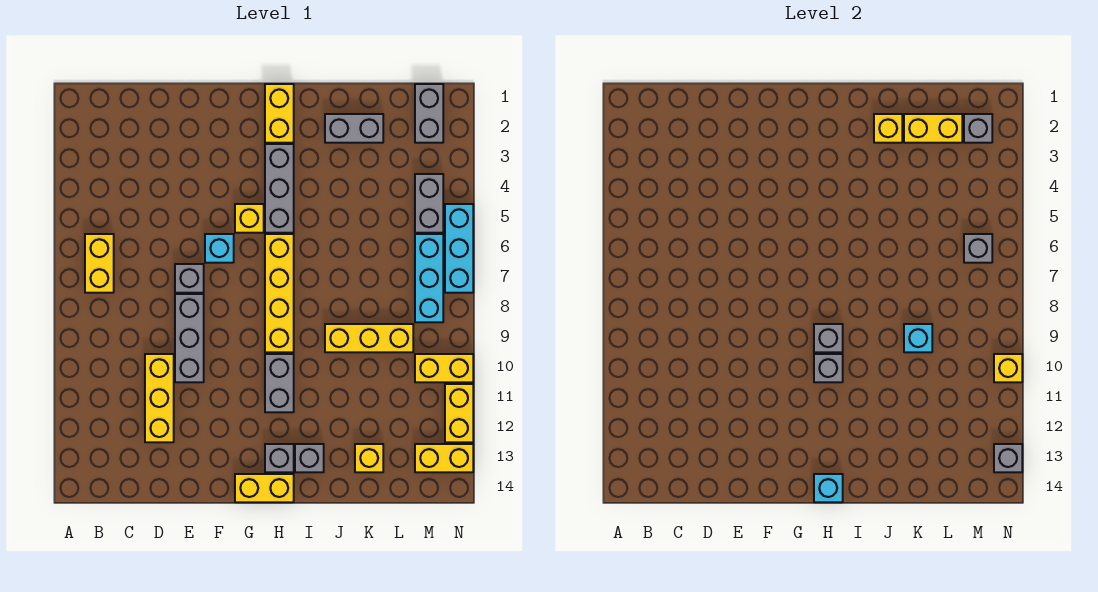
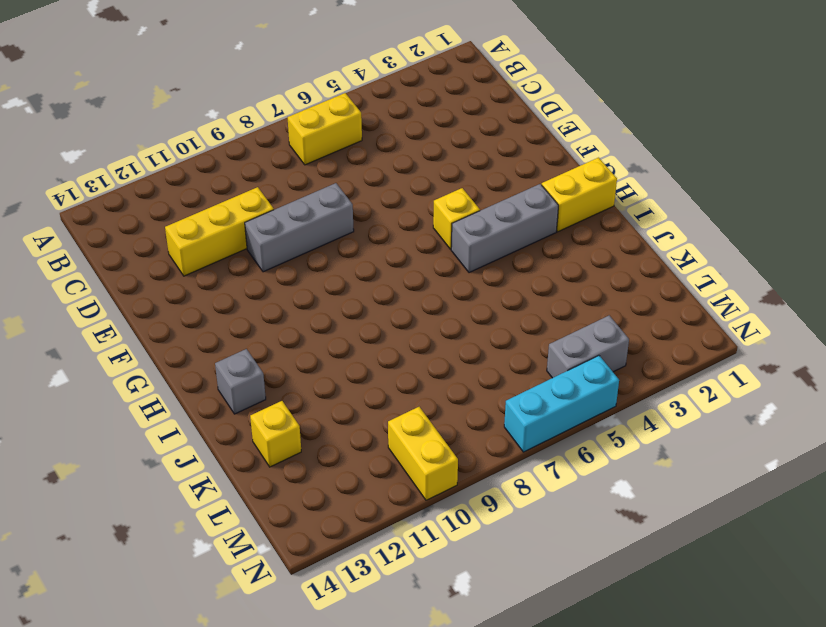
none -> grey 1x1 brick [175,264,204,293]
none -> cyan 1x1 brick [205,234,234,263]
none -> yellow 1x2 brick [235,474,294,502]
none -> yellow 1x4 brick [265,234,294,352]

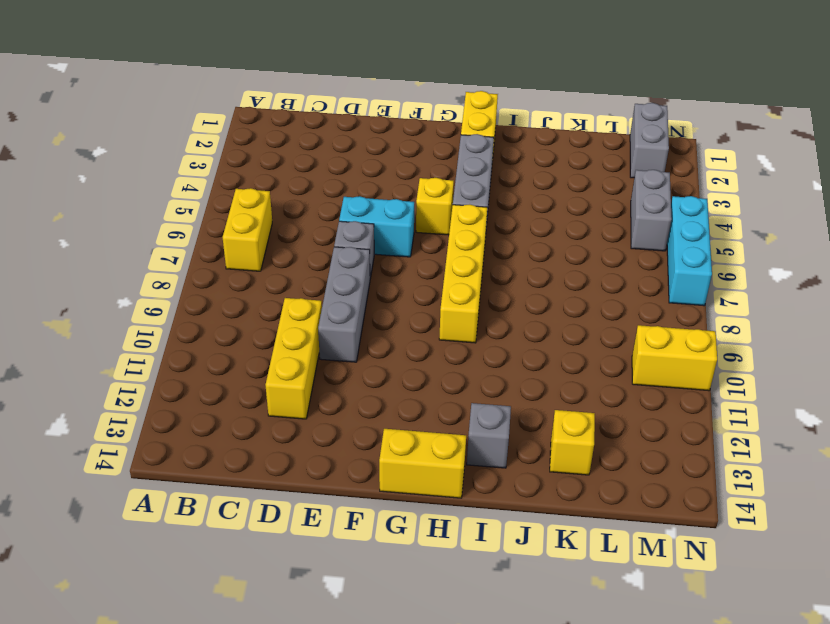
cyan 1x2 brick [339,196,414,257] -> cyan 1x1 brick [205,234,234,263]
none -> grey 1x2 brick [265,354,294,412]
none -> grey 1x1 brick [265,444,294,472]
none -> grey 1x2 brick [325,114,383,143]
none -> yellow 1x3 brick [325,324,413,352]

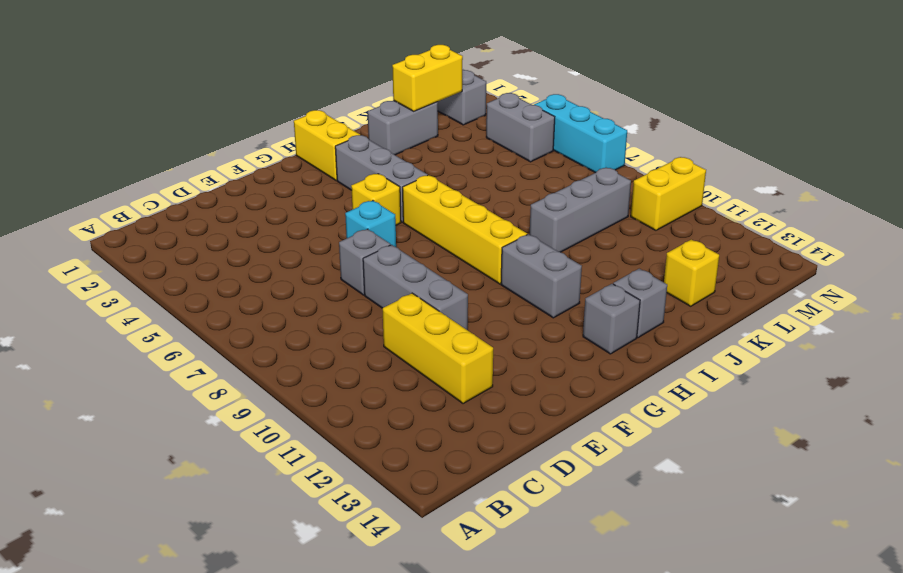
grey 1x3 brick [530,168,631,252] -> yellow 1x3 brick [325,324,413,352]
none -> yellow 1x2 brick [85,234,114,293]
none -> yellow 1x2 brick [235,474,294,502]
none -> cyan 1x3 brick [415,234,443,322]
none -> yellow 1x2 brick [415,444,473,472]

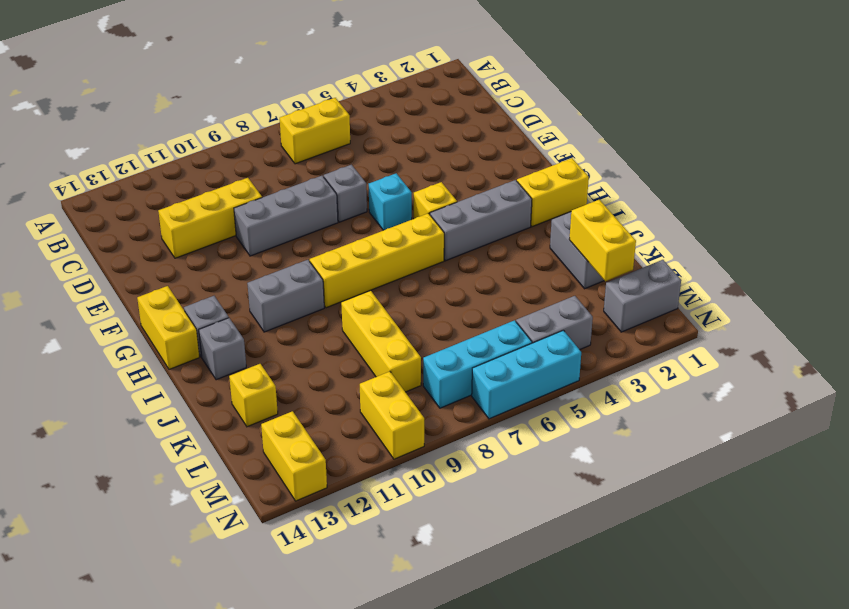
none -> yellow 1x2 brick [445,384,473,442]
none -> grey 1x1 brick [814,324,843,352]
none -> grey 1x1 brick [814,354,843,382]
none -> cyan 1x1 brick [814,474,843,502]

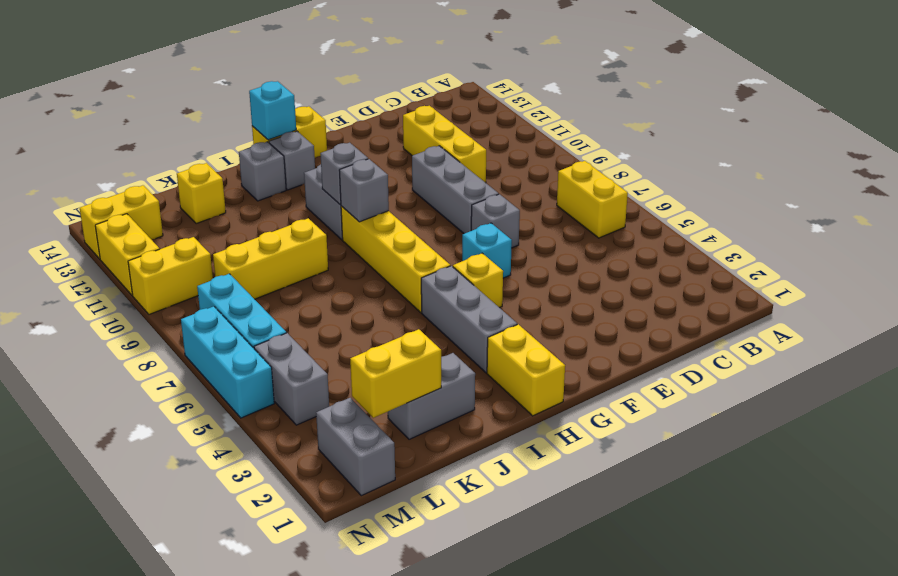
none -> yellow 1x1 brick [874,114,902,143]
none -> cyan 1x1 brick [904,324,932,352]
none -> grey 1x1 brick [964,114,992,143]
none -> grey 1x1 brick [964,234,992,263]

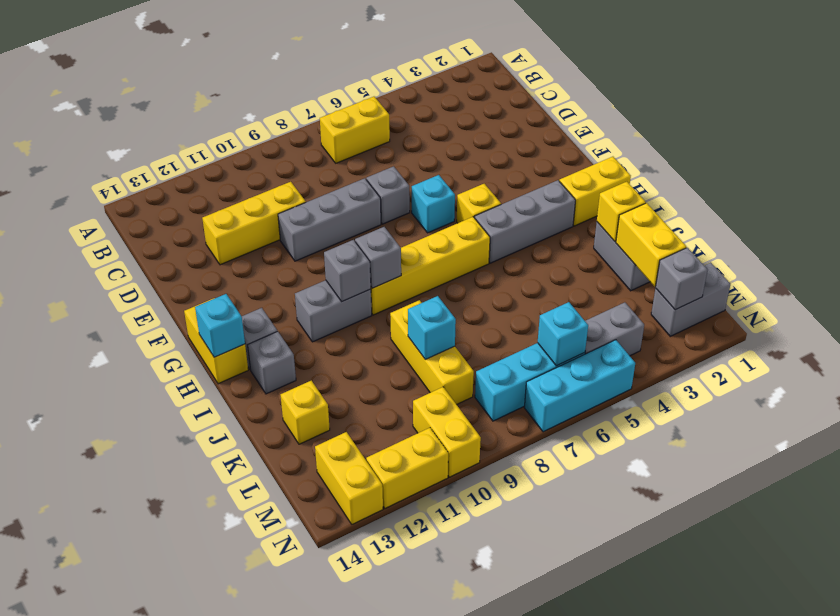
cyan 1x1 brick [538,302,588,366] -> grey 1x1 brick [964,234,992,263]
none -> yellow 1x1 brick [994,354,1022,382]
none -> grey 1x1 brick [994,444,1022,472]

